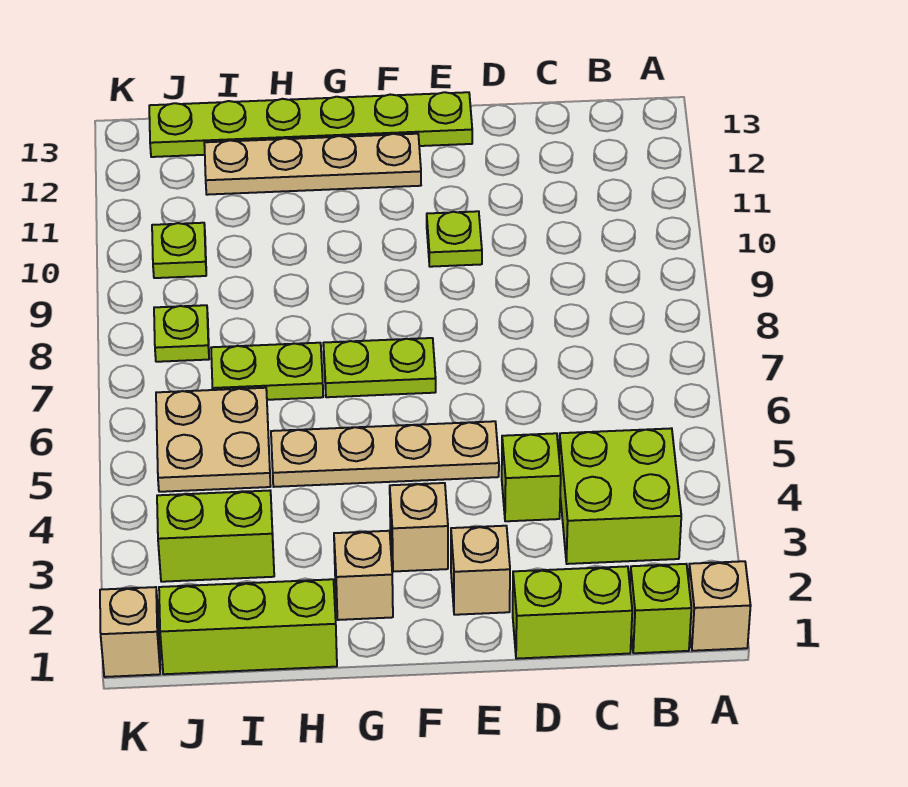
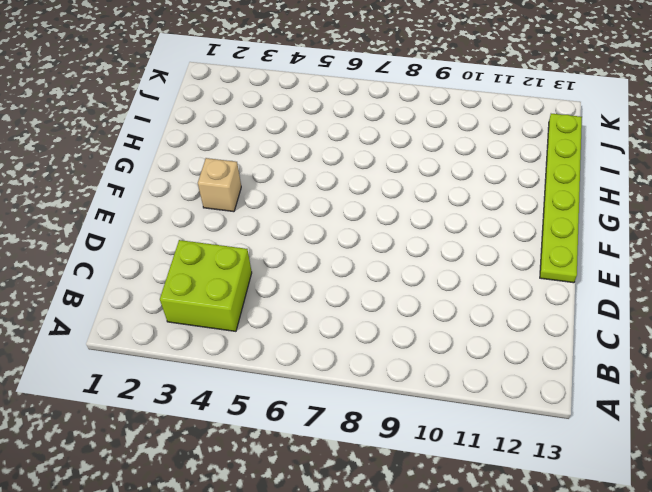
none -> tan 1x1 brick [689,561,751,651]
none -> lime 1x1 brick [630,564,691,653]
none -> lime 1x2 brick [513,566,632,659]

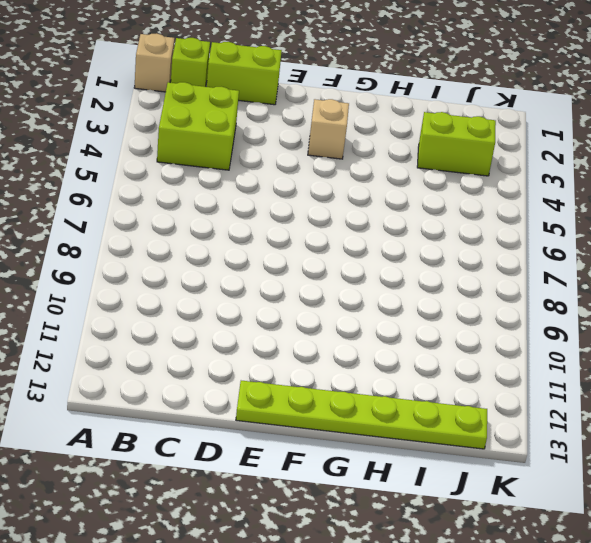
none -> lime 1x1 brick [502,433,561,521]
none -> tan 1x1 brick [451,526,510,615]
none -> tan 1x4 plate [271,421,499,487]

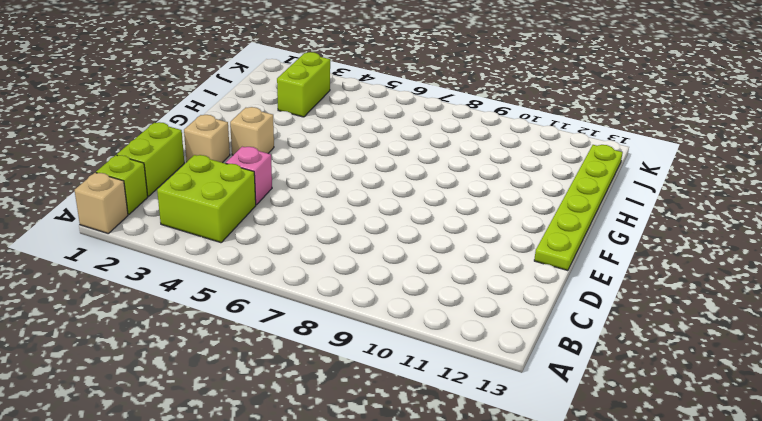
pink 1x1 brick [226,147,272,205] -> lime 1x1 brick [502,433,561,521]
none -> tan 1x4 plate [271,421,499,487]
none -> lime 1x1 plate [427,211,482,267]
none -> lime 1x2 plate [323,338,436,397]

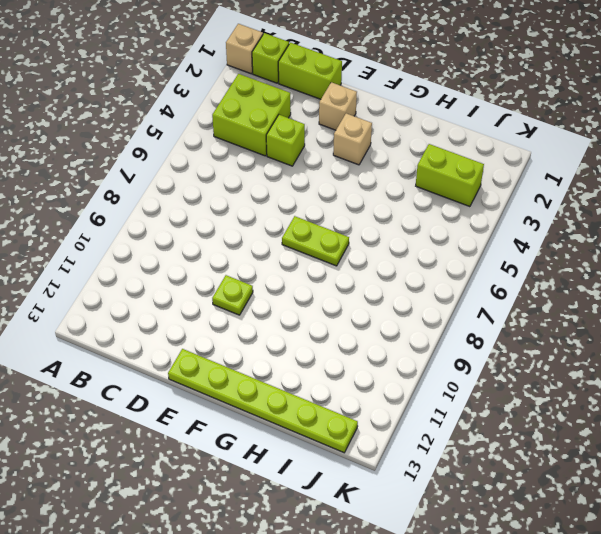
none -> tan 1x4 plate [271,421,499,487]
none -> tan 1x4 plate [204,134,421,195]
none -> tan 1x1 brick [334,531,393,620]

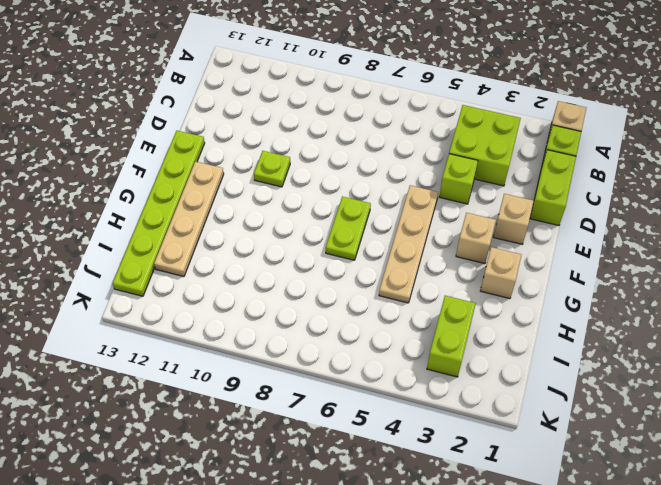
none -> lime 1x3 brick [159,579,337,674]
none -> lime 1x2 plate [211,343,323,400]
none -> tan 2x2 plate [156,388,271,492]

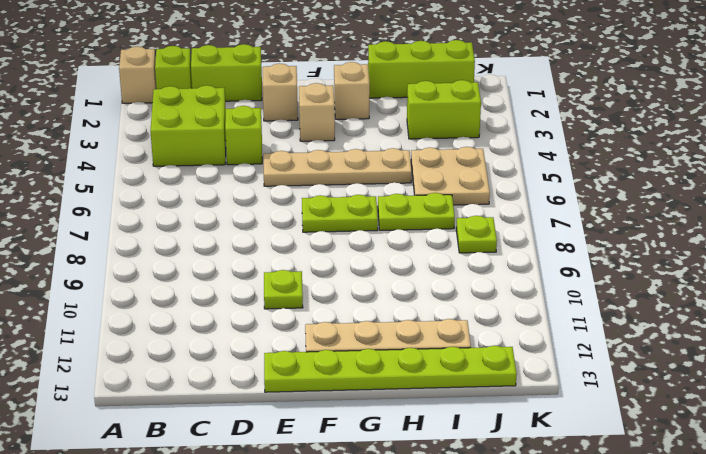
none -> lime 1x1 plate [152,223,206,278]
none -> tan 1x1 brick [100,587,160,677]

